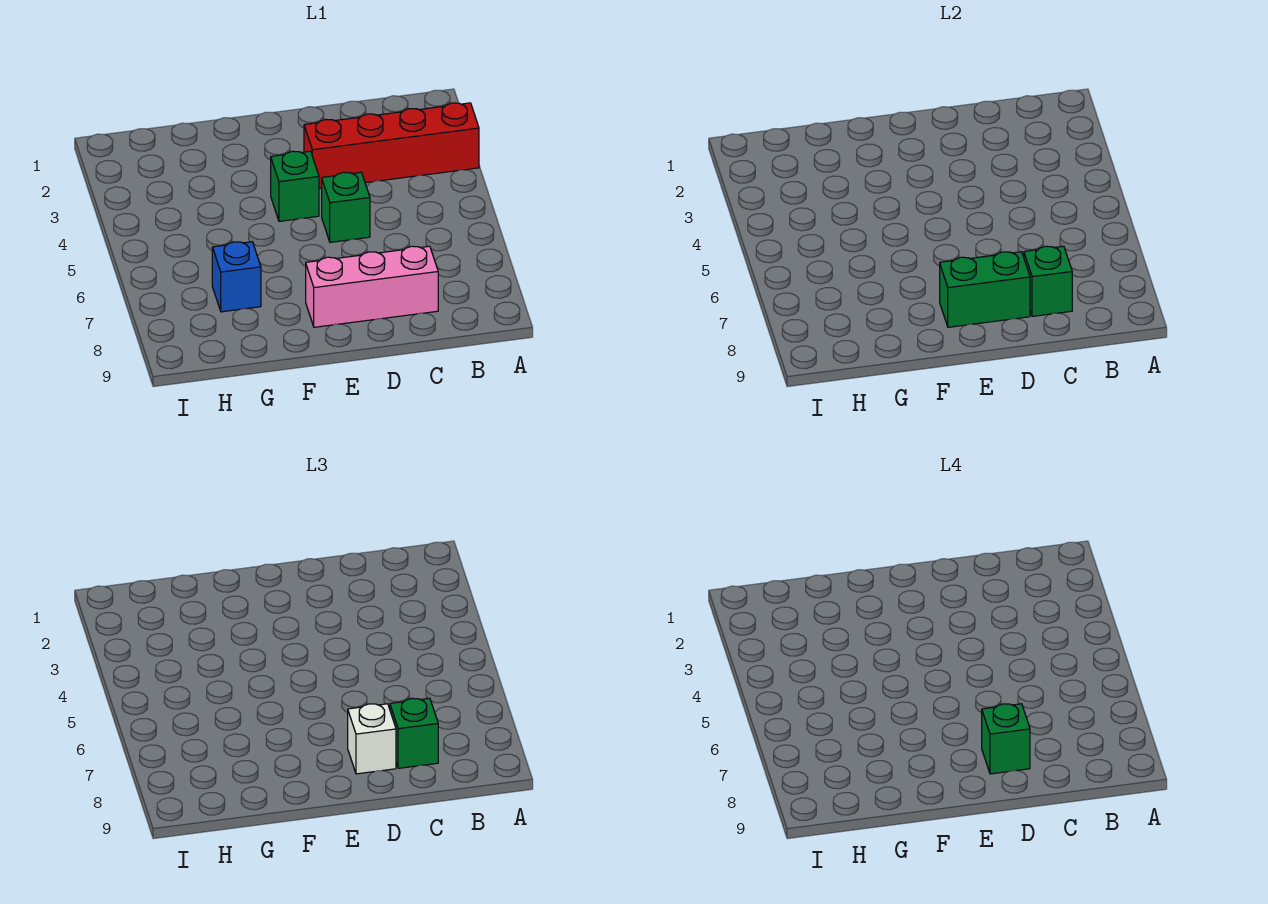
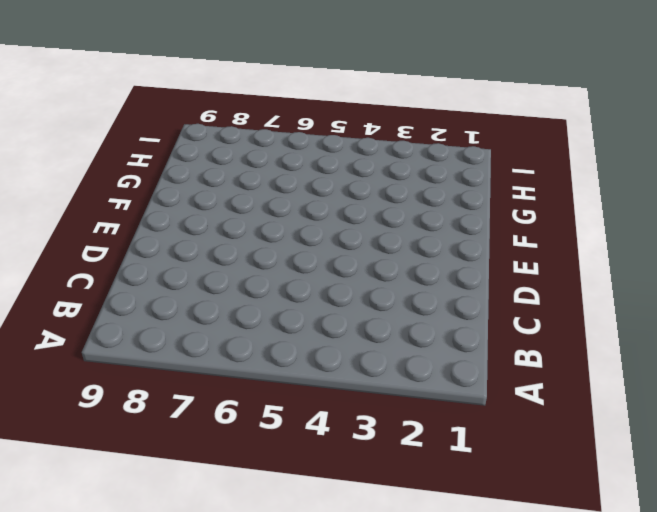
none -> red 1x4 brick [304,103,479,189]
none -> pink 1x3 brick [306,246,438,327]

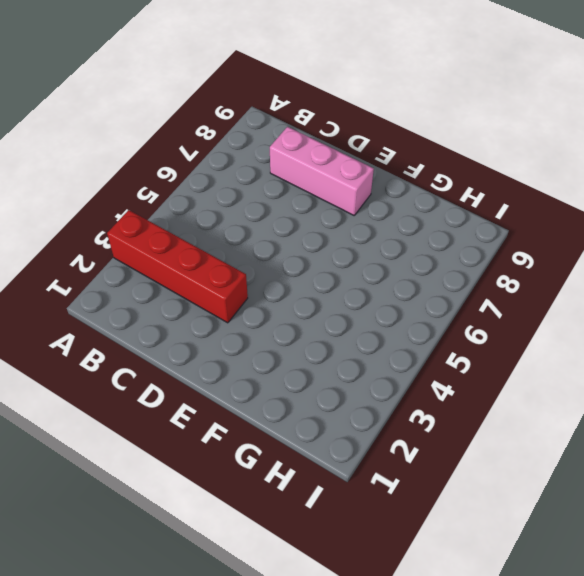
none -> green 1x1 brick [322,172,370,242]
none -> green 1x1 brick [271,151,319,221]

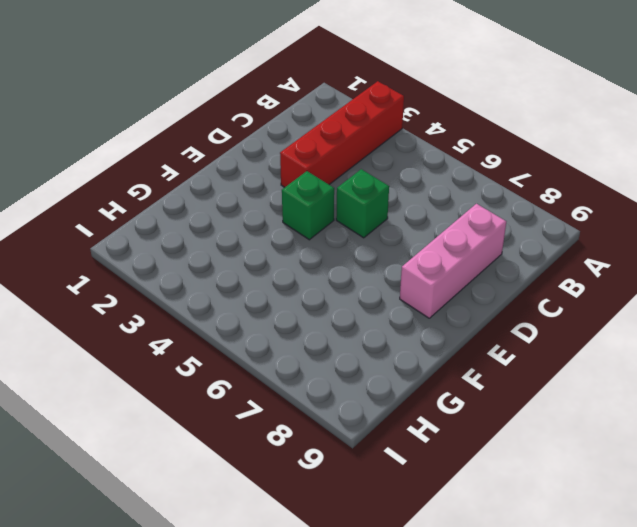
none -> blue 1x1 brick [212,242,261,312]
none -> green 1x1 brick [1024,246,1072,316]

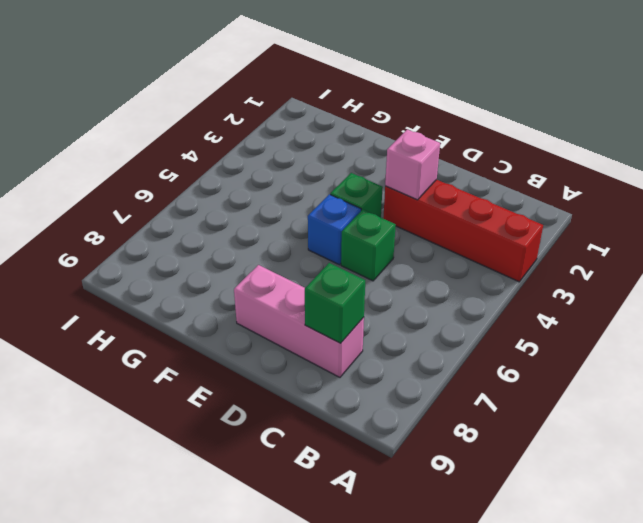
pink 1x1 brick [385,129,440,200] -> none
blue 1x1 brick [308,194,361,265] -> blue 1x1 brick moved to [212,242,261,312]
none -> green 1x2 brick [940,252,1030,327]
none -> green 1x1 brick [390,698,438,768]

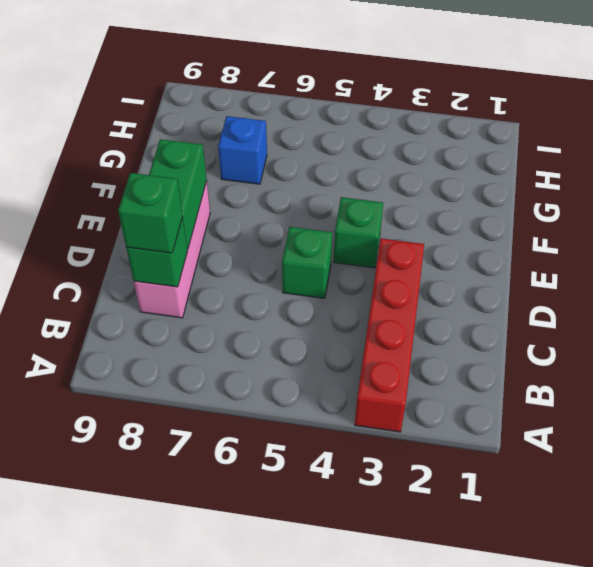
none -> white 1x1 brick [348,704,396,774]
none -> green 1x1 brick [982,704,1030,774]

